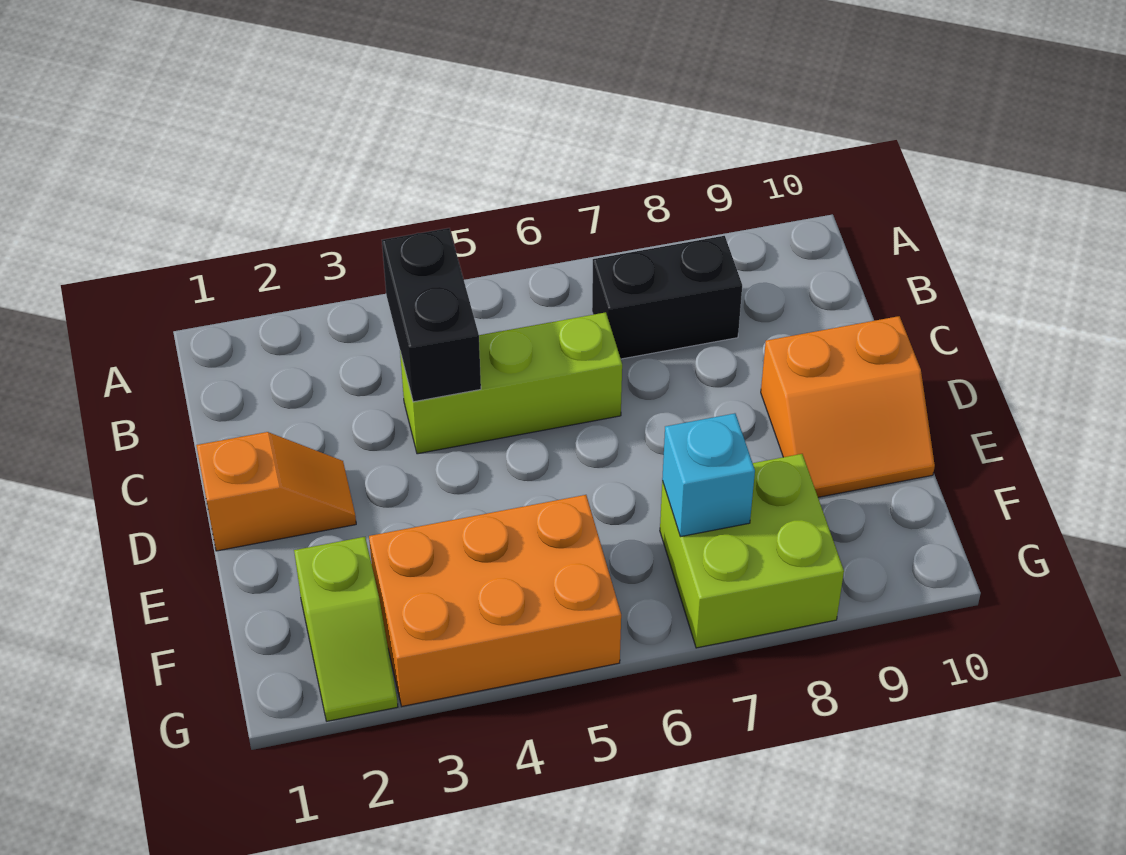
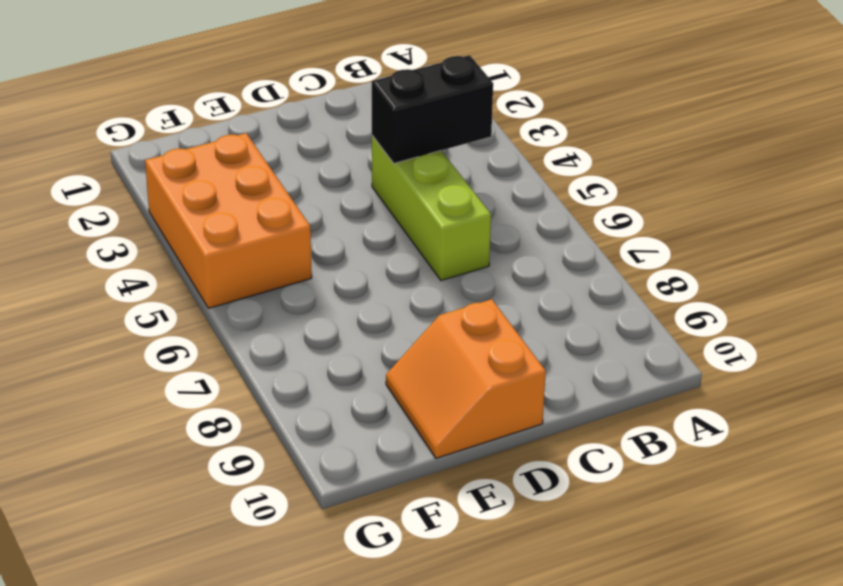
none -> black 1x2 brick [592,236,742,359]
none -> orange 1x2 slope [196,432,356,551]

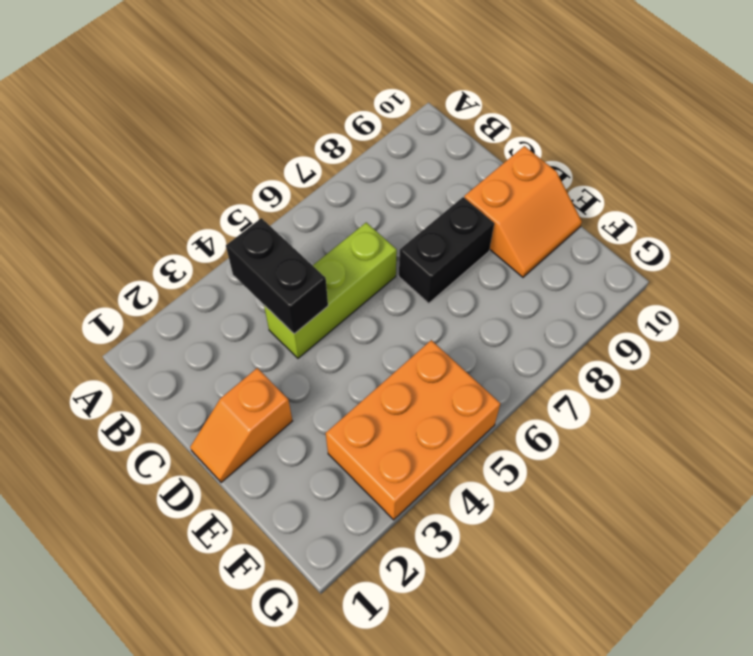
orange 1x2 slope [190,368,292,483] -> orange 1x2 slope turned to [196,432,356,551]
black 1x2 brick [399,197,494,303] -> black 1x2 brick moved to [592,236,742,359]
none -> lime 1x2 slope [294,537,398,721]
none -> lime 2x2 brick [660,454,844,648]

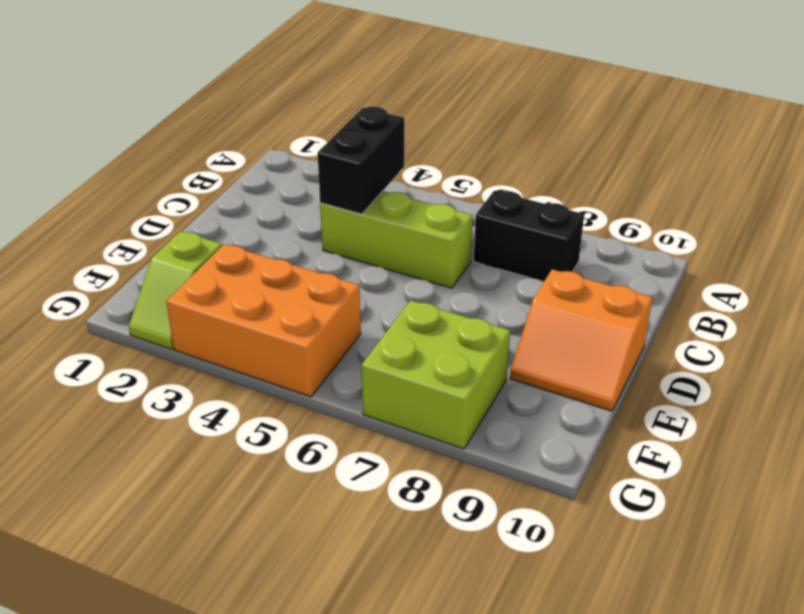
none -> orange 1x2 slope [196,432,356,551]
none -> cyan 1x1 brick [662,413,755,537]

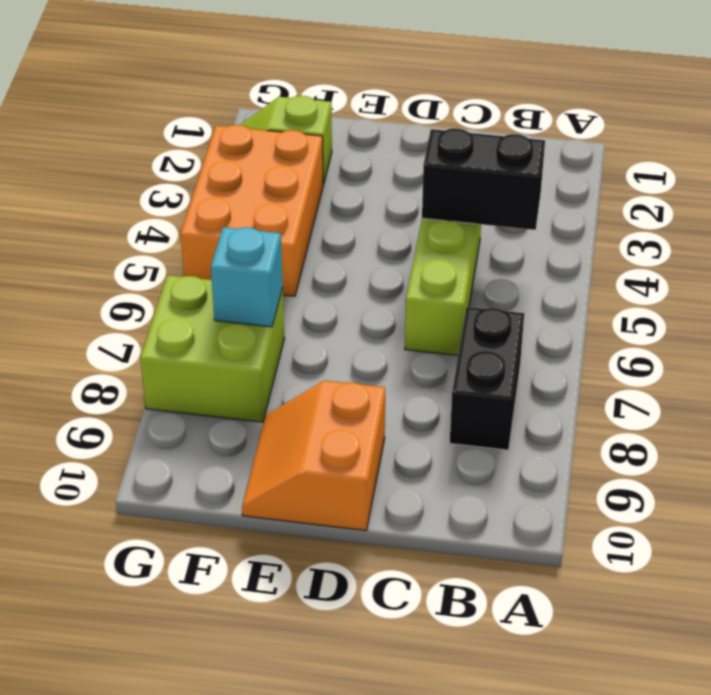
none -> orange 1x2 slope [196,432,356,551]

